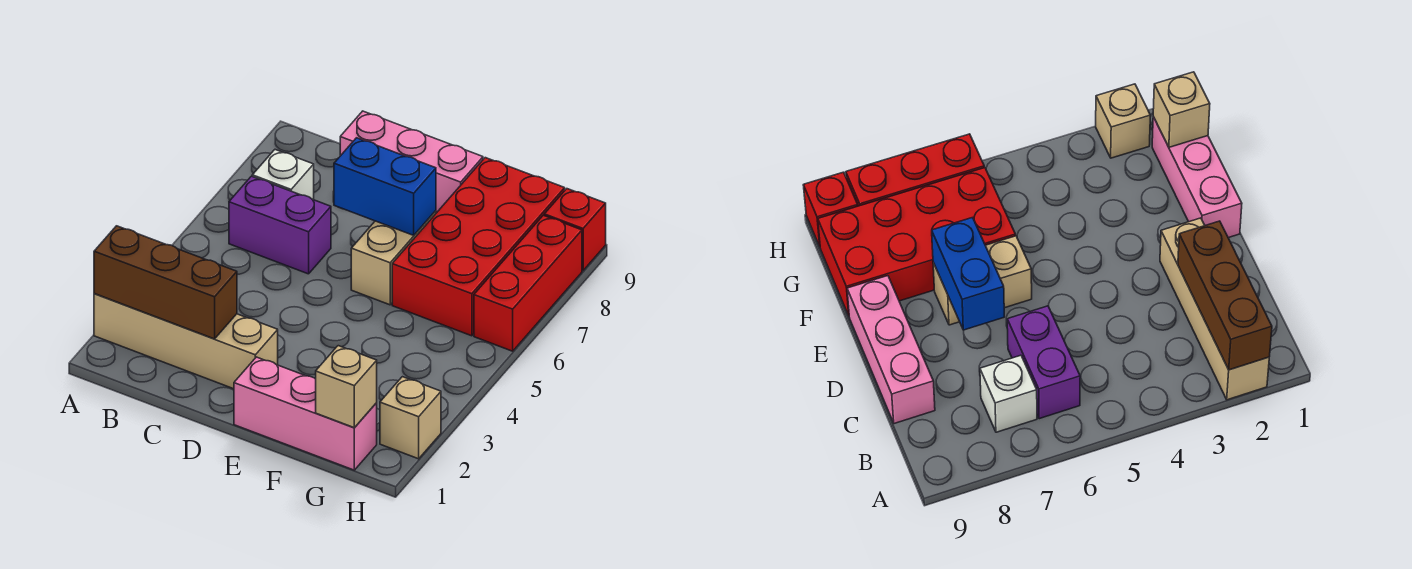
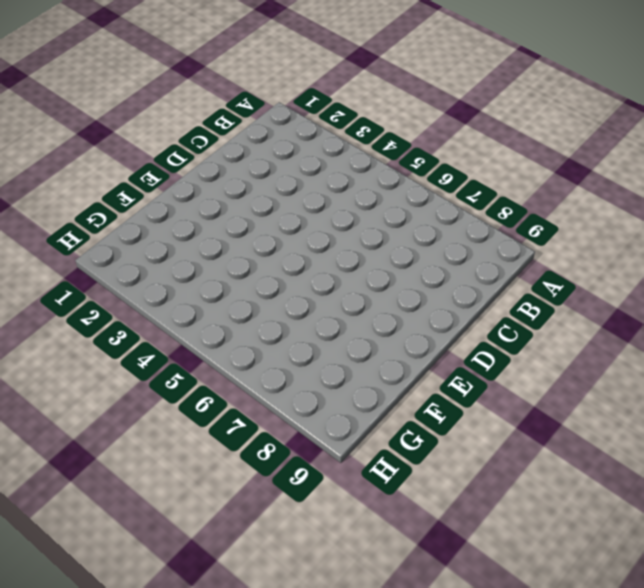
none -> tan 1x4 brick [94,294,278,389]
none -> purple 1x2 brick [229,176,331,274]
none -> white 1x1 brick [252,150,314,200]

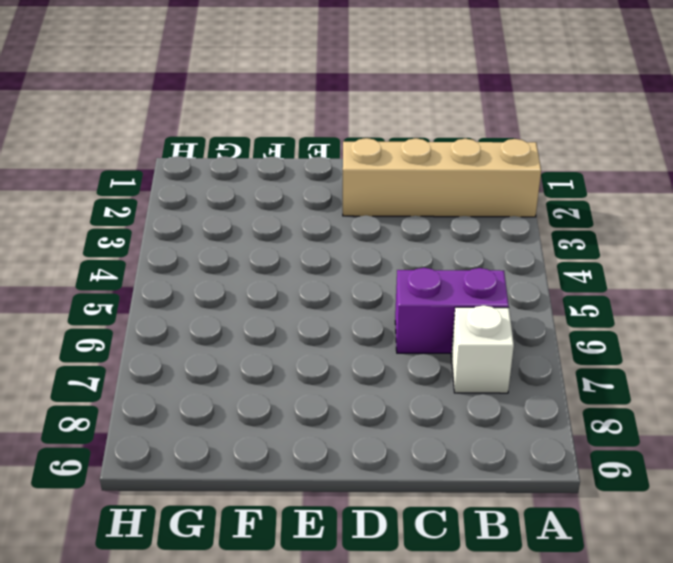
none -> pink 1x3 brick [340,111,483,213]
none -> pink 1x3 brick [234,357,377,470]
none -> tan 1x2 brick [351,211,436,305]

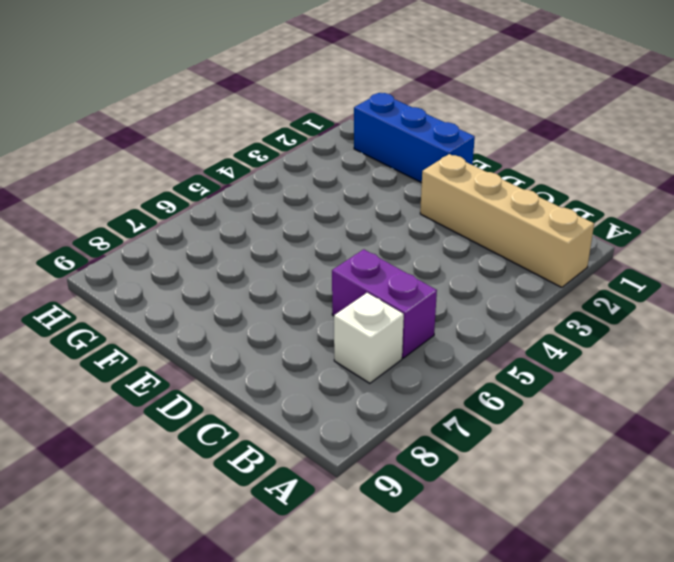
blue 1x3 brick [354,93,475,183] -> pink 1x3 brick [234,357,377,470]
none -> pink 1x3 brick [340,111,483,213]
none -> tan 1x2 brick [351,211,436,305]
none -> red 2x4 brick [392,158,565,336]

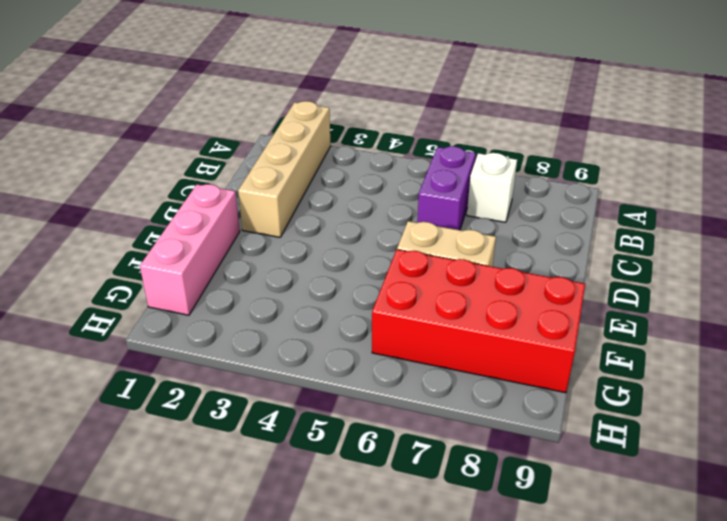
none -> pink 1x3 brick [340,111,483,213]
none -> tan 1x1 brick [380,377,441,459]
none -> red 1x3 brick [474,215,582,351]

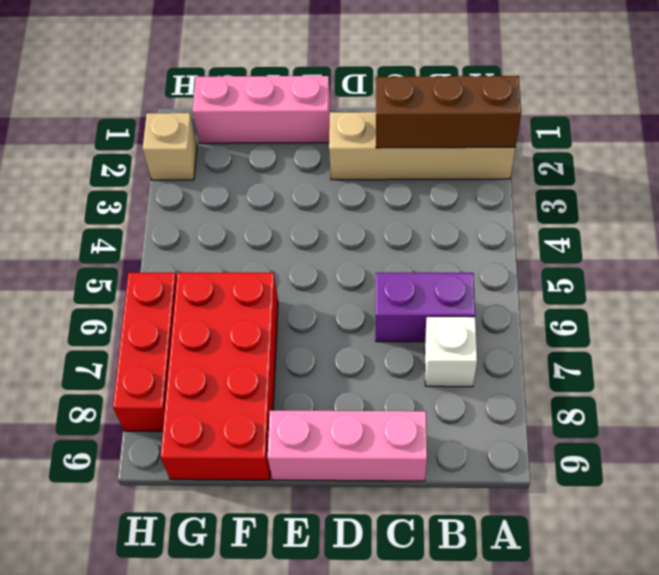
none -> tan 1x2 brick [351,211,436,305]
none -> red 1x1 brick [544,189,606,271]
none -> blue 1x2 brick [334,138,436,235]

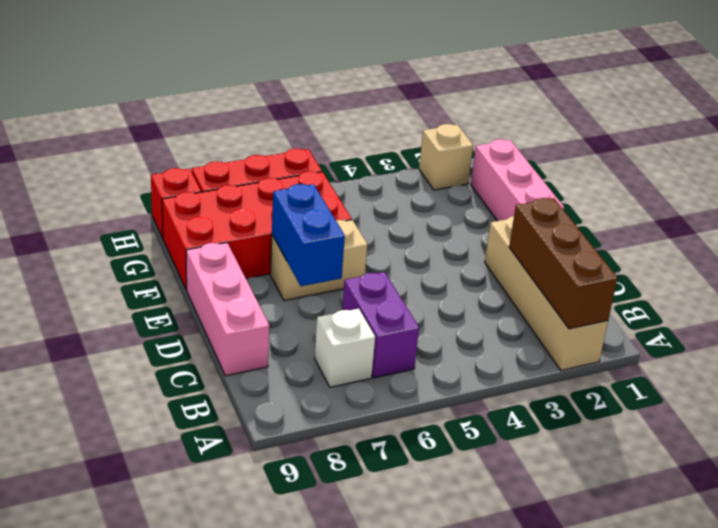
none -> tan 1x1 brick [316,346,377,428]

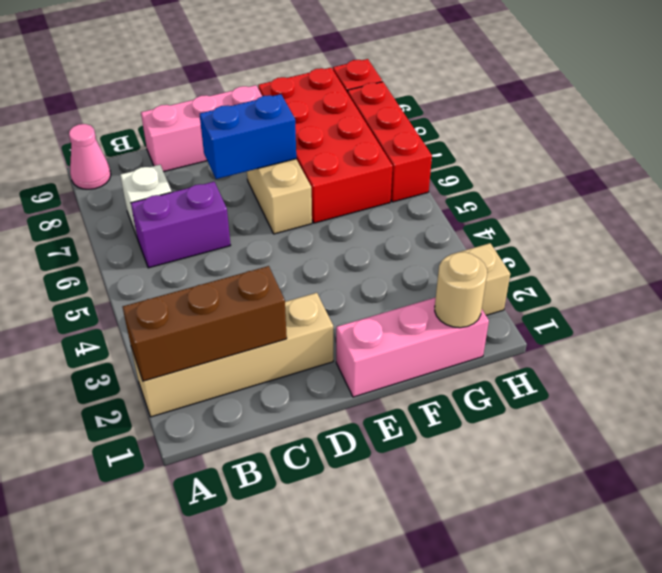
pink 1x1 cone [69,124,111,189] -> none
tan 1x1 round brick [435,252,487,328] -> tan 1x1 brick [316,346,377,428]

